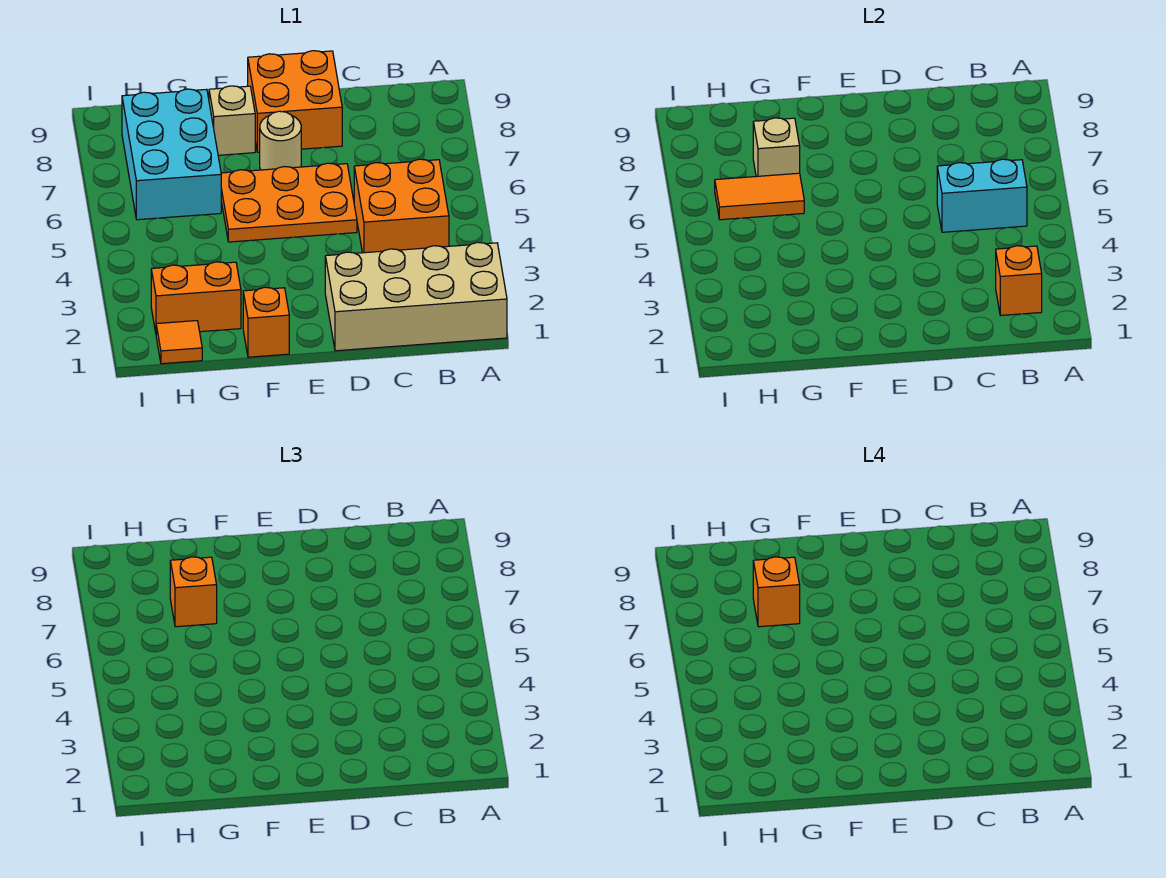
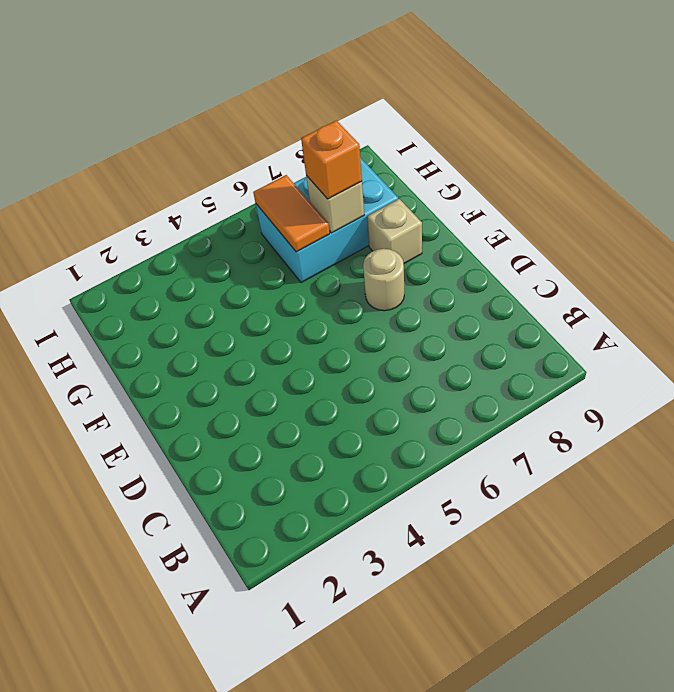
none -> tan 2x4 brick [325,242,507,351]
none -> orange 2x2 brick [354,159,449,253]
none -> orange 2x3 plate [221,163,357,242]

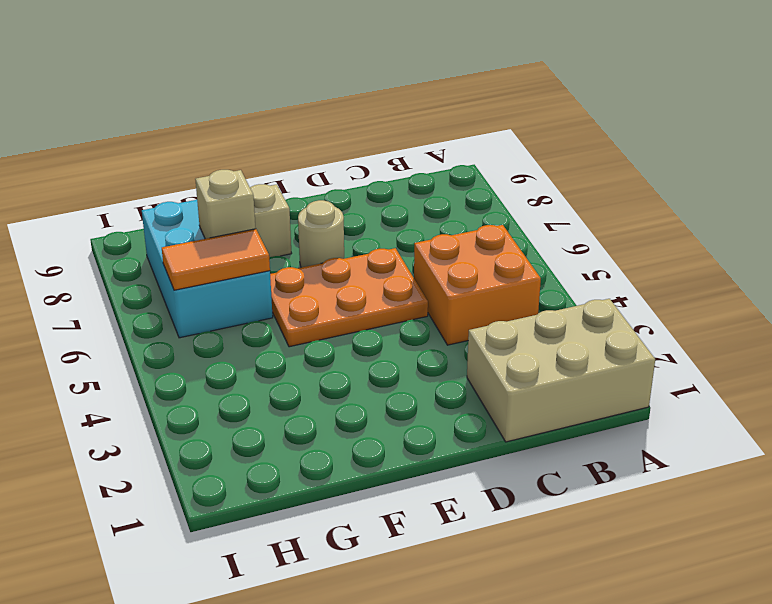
tan 2x3 brick [467,299,655,442] -> tan 2x4 brick [325,242,507,351]
none -> orange 2x2 brick [248,51,342,152]
none -> orange 1x1 brick [243,287,289,357]
none -> orange 1x2 brick [151,262,241,332]

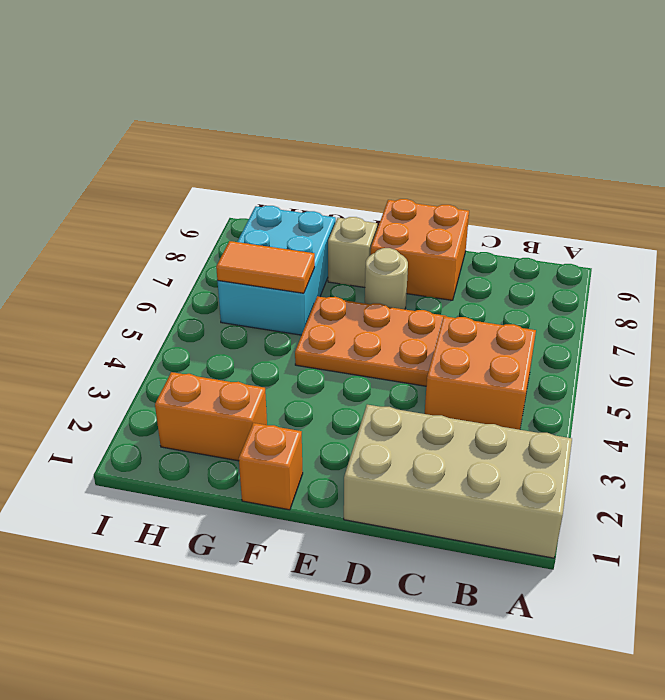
none -> orange 1x1 tile [156,321,202,364]
none -> orange 1x1 brick [996,246,1042,316]
none -> cyan 1x2 brick [937,159,1027,232]

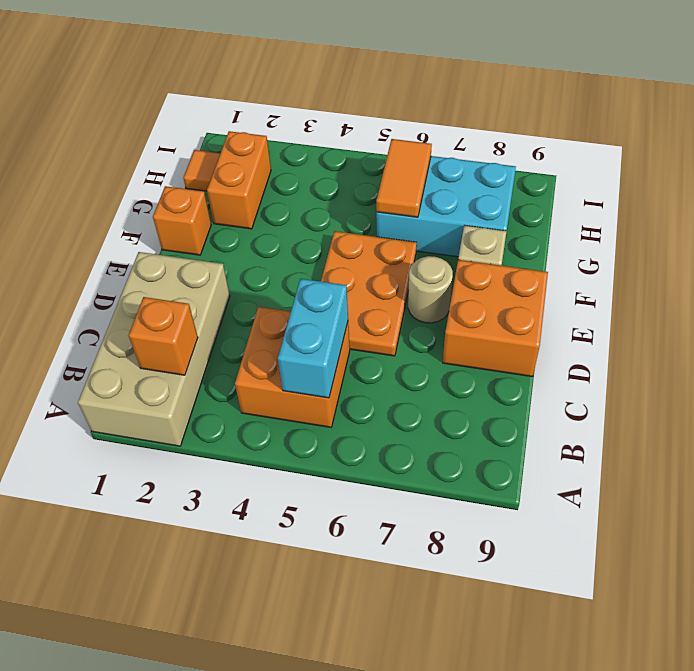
none -> tan 1x1 brick [753,118,800,177]
none -> orange 1x1 brick [170,557,217,627]
none -> orange 1x1 brick [753,557,800,627]

